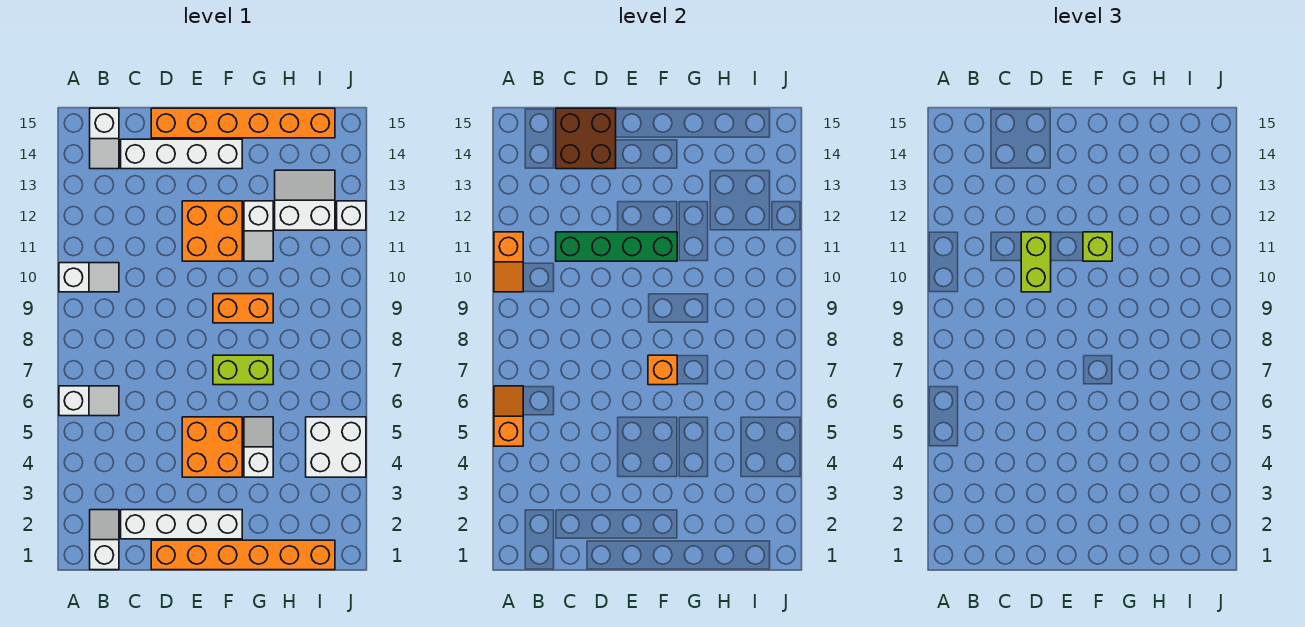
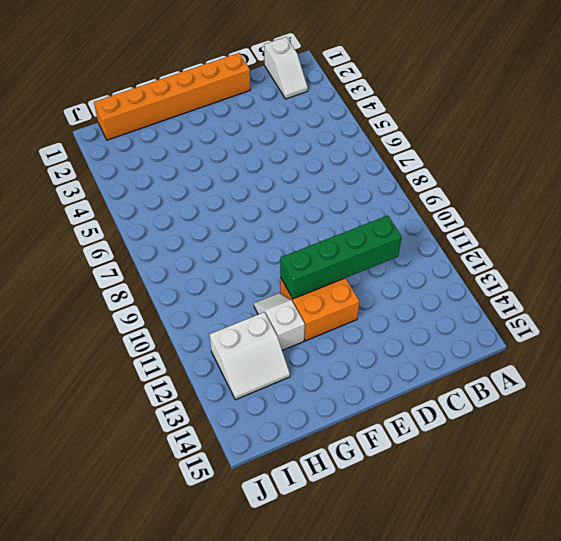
none -> white 1x2 slope [59,386,119,416]
none -> white 1x2 slope [59,263,119,292]
none -> white 1x2 slope [90,108,119,169]

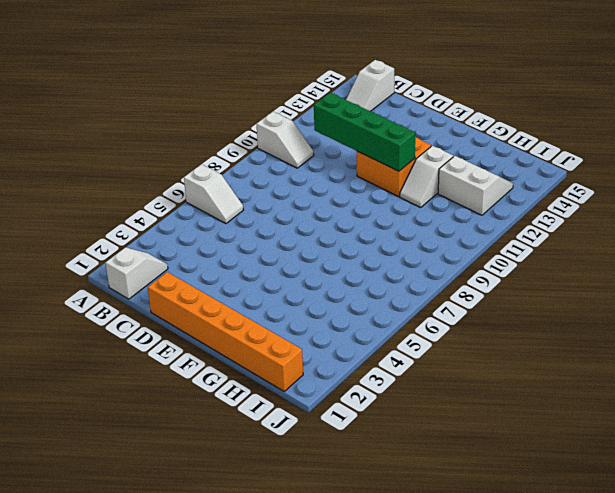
none -> white 1x4 brick [121,510,242,539]
none -> white 1x4 brick [121,139,242,169]
none -> orange 1x6 brick [151,108,335,138]

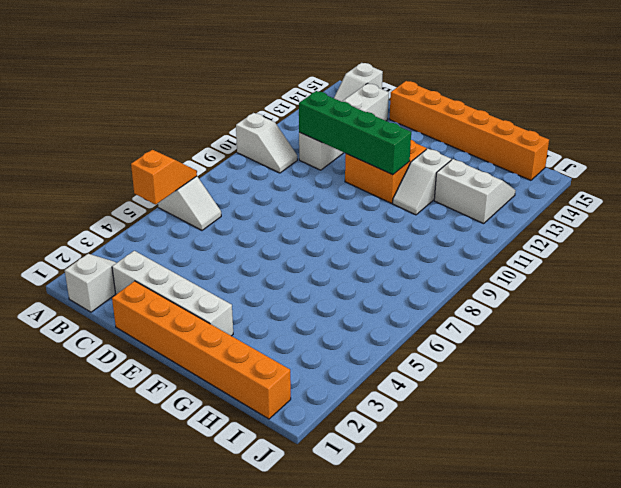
white 1x4 brick [299,83,389,170] -> white 1x4 brick turned to [121,139,242,169]
none -> orange 2x2 brick [182,417,242,477]
none -> lime 1x2 brick [213,355,273,385]
none -> orange 1x2 brick [213,294,273,323]

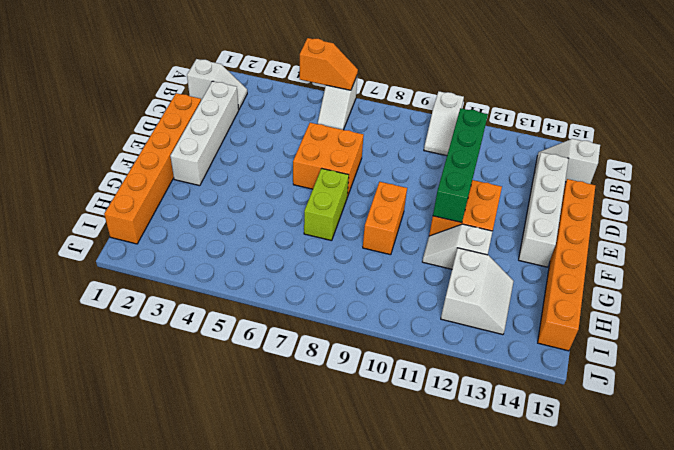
orange 2x2 brick [293,123,364,197] -> orange 2x2 brick moved to [182,417,242,477]
none -> white 1x2 slope [244,417,273,477]
none -> white 2x2 brick [306,417,366,477]
none -> white 1x1 brick [337,201,366,230]

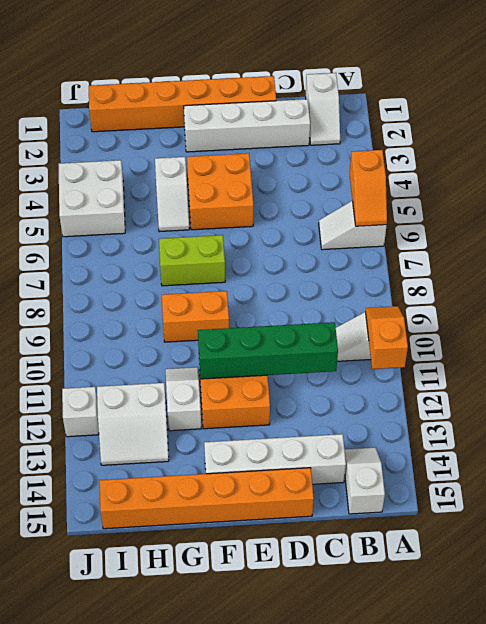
none -> brown 2x2 brick [556,108,616,169]
none -> orange 1x1 brick [648,355,677,385]
none -> lime 1x2 brick [1021,232,1051,292]

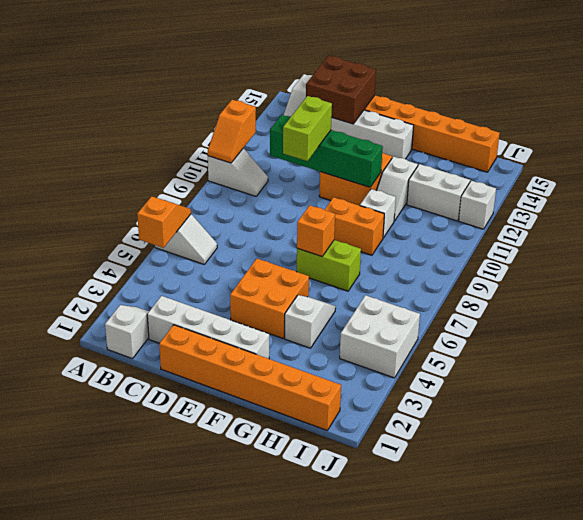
white 1x1 brick [360,189,396,238] -> none
none -> lime 1x1 brick [1083,232,1112,261]

